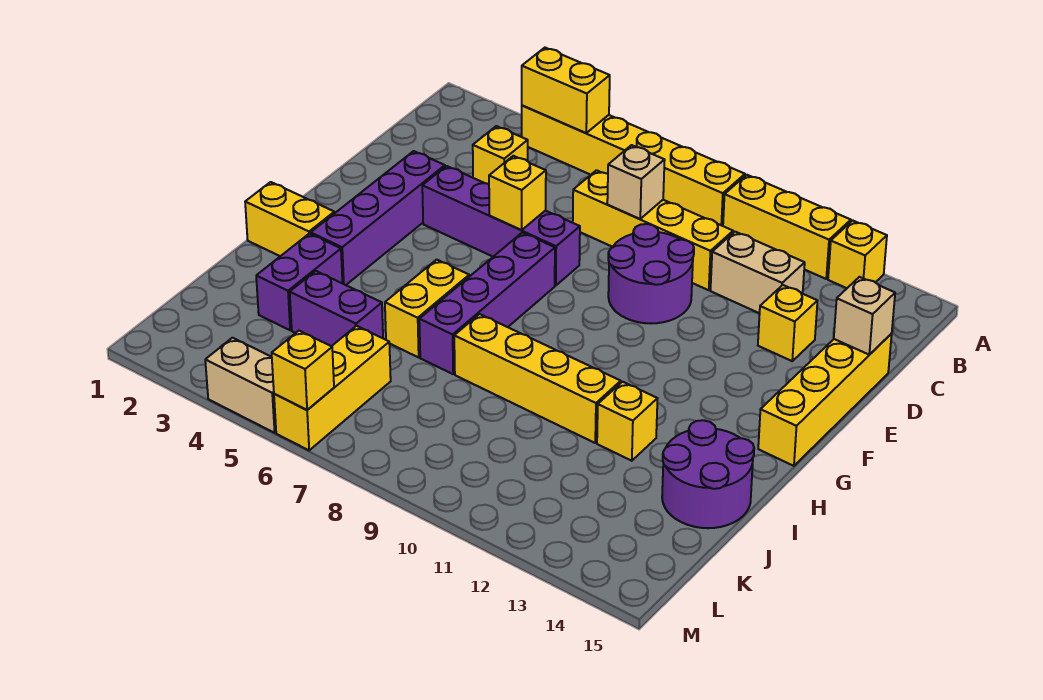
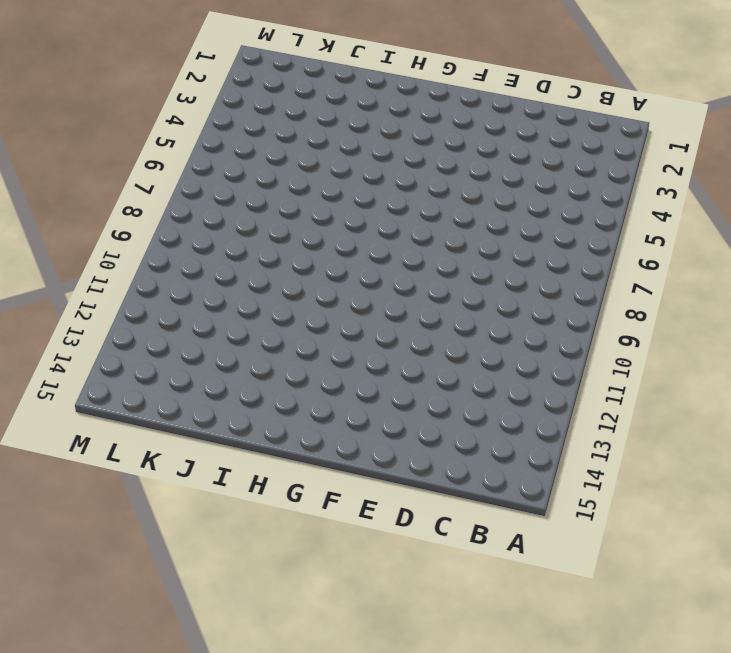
none -> yellow 1x6 brick [522,106,745,226]
none -> yellow 1x3 brick [723,175,851,279]
none -> yellow 1x1 brick [828,221,887,288]

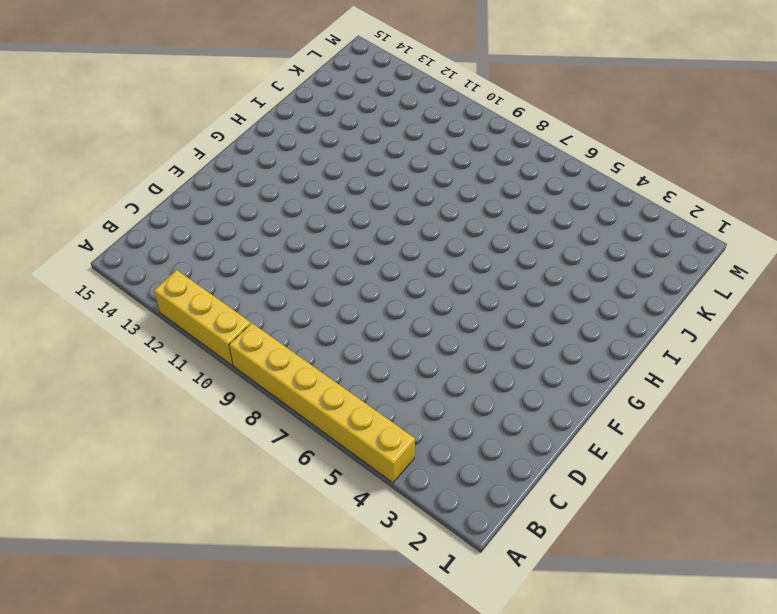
none -> yellow 1x1 brick [828,221,887,288]
none -> yellow 1x1 brick [473,126,528,184]
none -> yellow 1x4 brick [573,170,733,290]

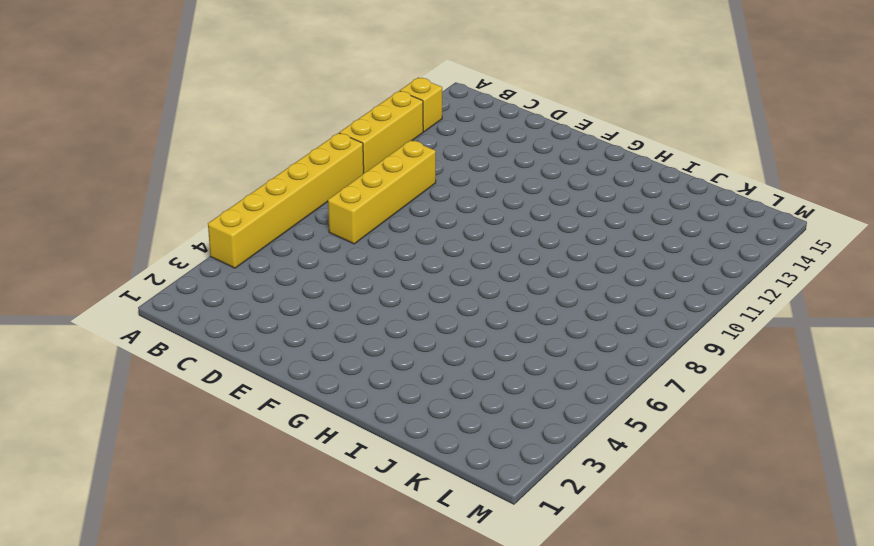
none -> yellow 1x1 brick [473,126,528,184]
none -> tan 1x2 brick [710,232,805,313]
none -> purple 2x2 round brick [608,224,694,323]

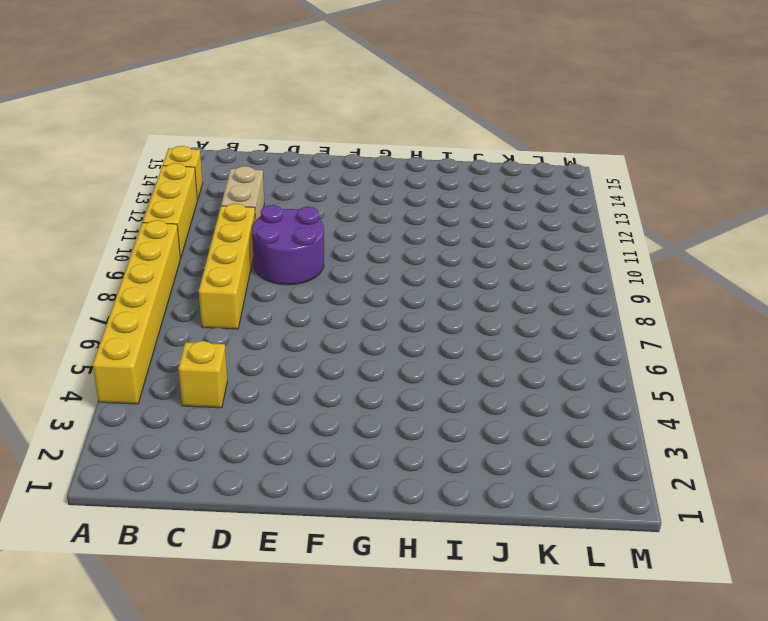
none -> yellow 1x1 brick [758,285,817,361]
none -> yellow 1x4 brick [758,334,892,466]
none -> purple 1x4 brick [311,151,445,285]

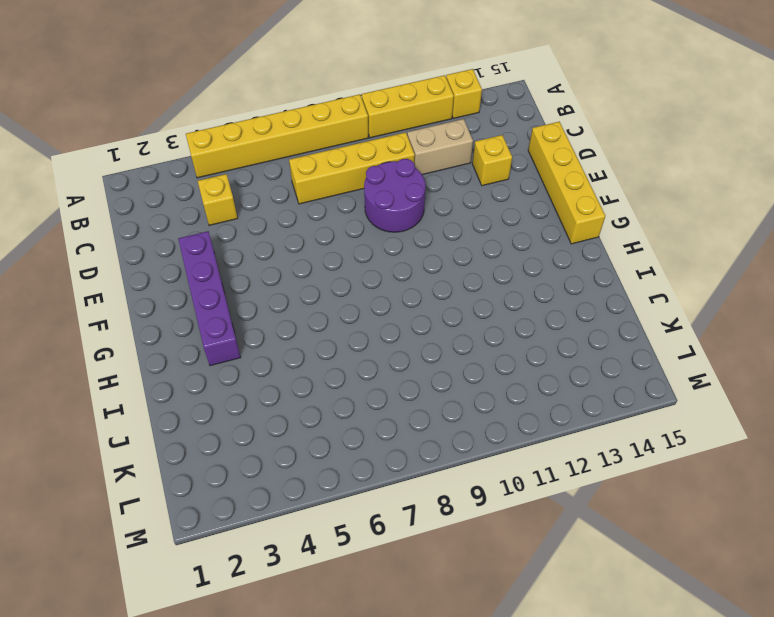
none -> purple 1x4 brick [422,166,580,286]
none -> purple 1x4 brick [419,233,555,374]
none -> yellow 1x2 brick [245,182,334,256]

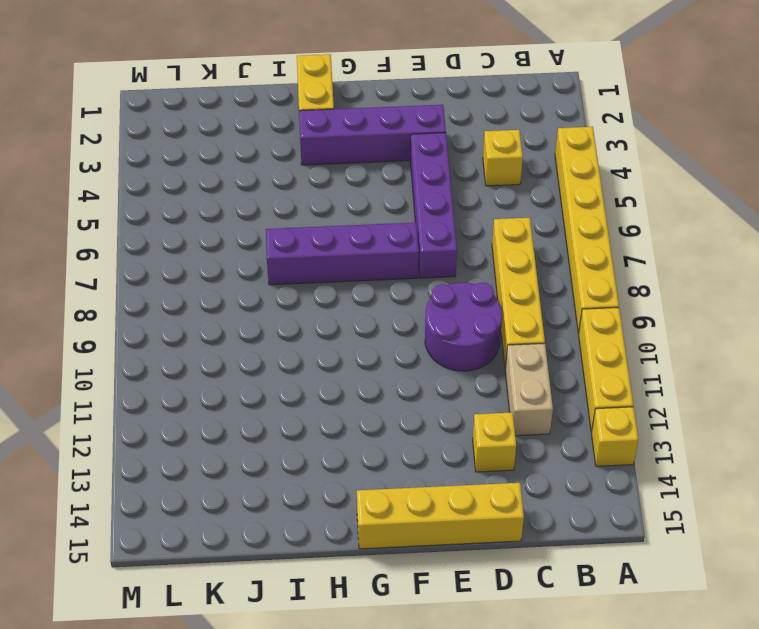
none -> yellow 1x2 brick [385,260,469,357]
none -> purple 1x2 brick [256,234,342,330]
none -> yellow 1x4 brick [454,314,621,443]

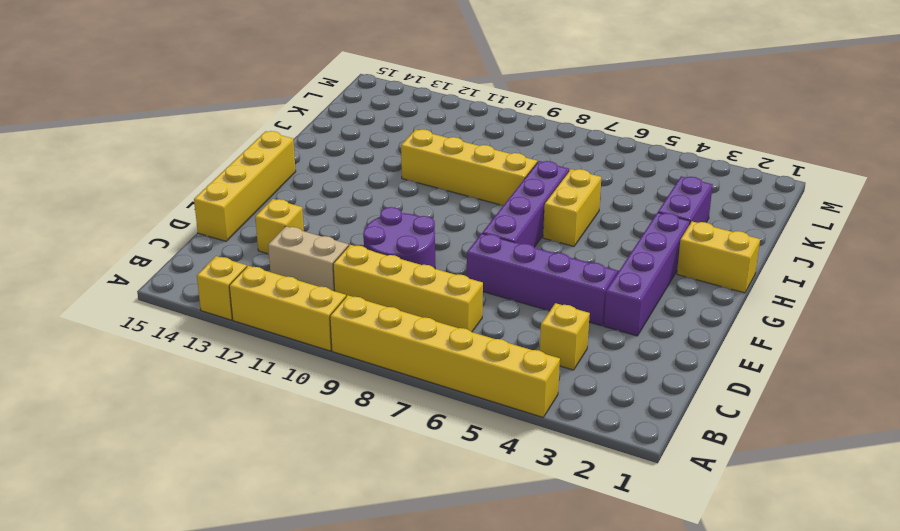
none -> yellow 1x1 brick [597,382,658,461]
none -> purple 2x2 round brick [662,420,754,528]
none -> purple 1x2 brick [290,271,383,346]

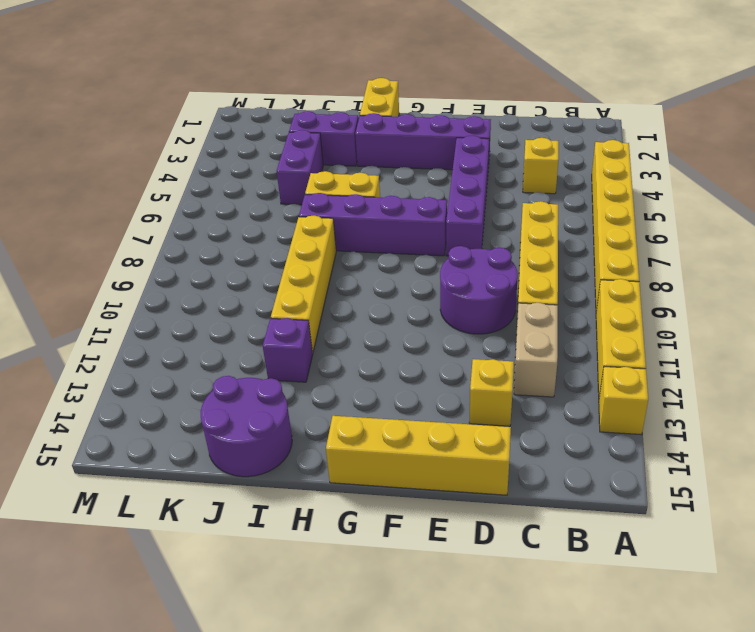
purple 1x1 brick [263,318,313,382] -> yellow 1x1 brick [597,382,658,461]
none -> yellow 1x3 brick [274,326,391,450]
none -> tan 1x2 brick [205,338,276,433]
none -> yellow 1x2 brick [522,48,610,133]

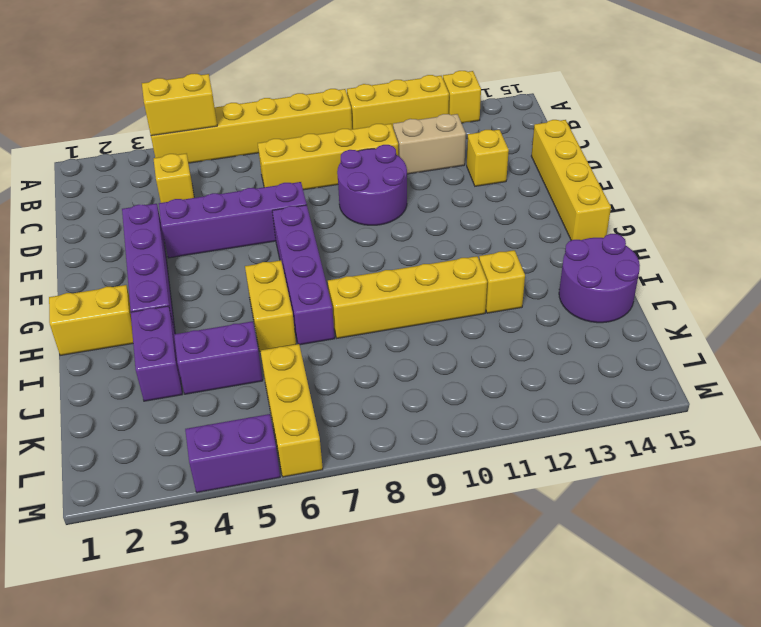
purple 1x2 brick [185,414,280,493] -> tan 1x2 brick [205,338,276,433]
none -> tan 1x1 brick [607,145,665,219]
none -> tan 1x1 brick [834,277,895,355]
none -> yellow 1x1 brick [489,156,546,230]

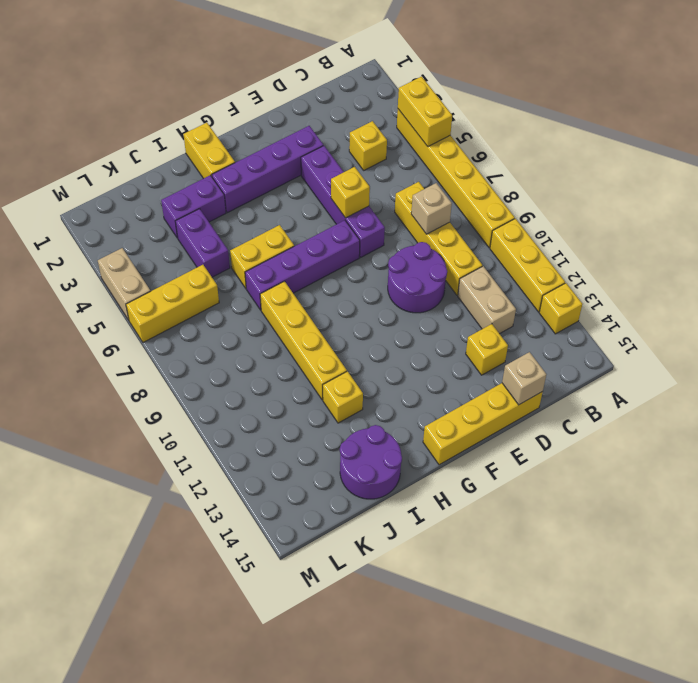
none -> yellow 1x1 brick [272,331,334,410]

